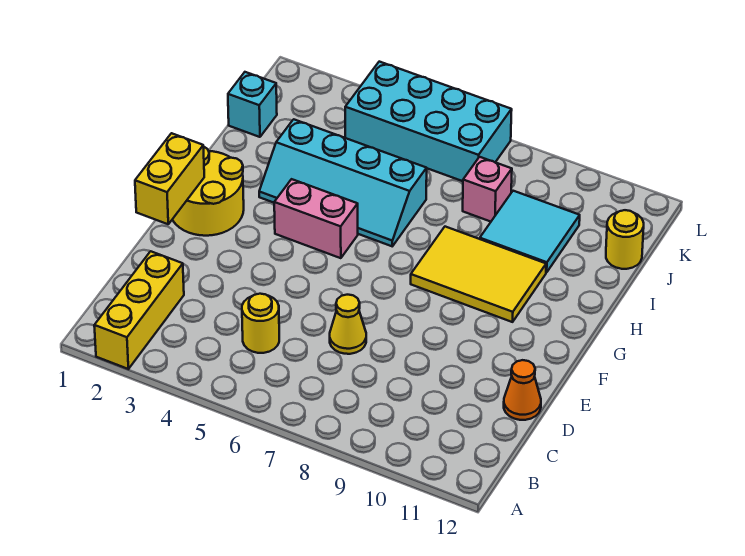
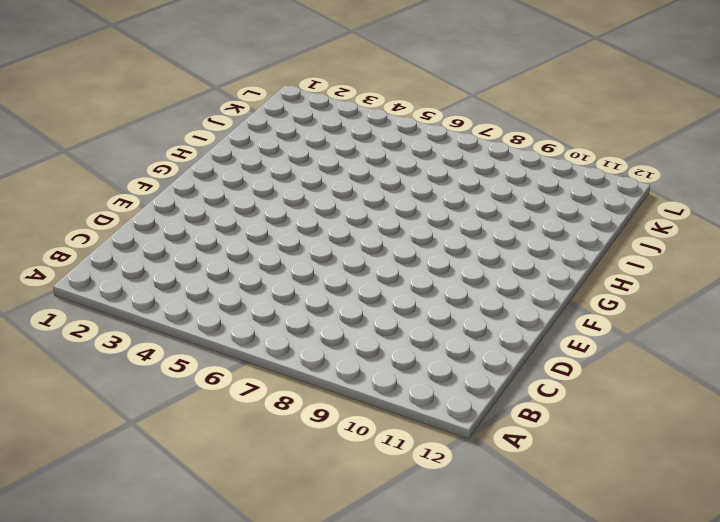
none -> yellow 1x3 brick [94,251,184,369]
none -> yellow 1x1 round brick [242,294,279,353]
none -> yellow 1x1 cone [330,295,366,354]

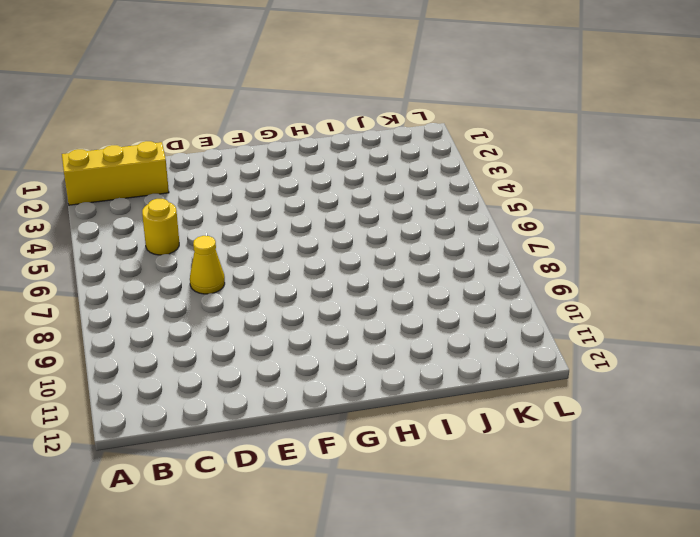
none -> orange 1x1 cone [504,360,541,420]
none -> yellow 2x2 round brick [172,146,244,236]
none -> pink 1x2 brick [274,179,358,258]

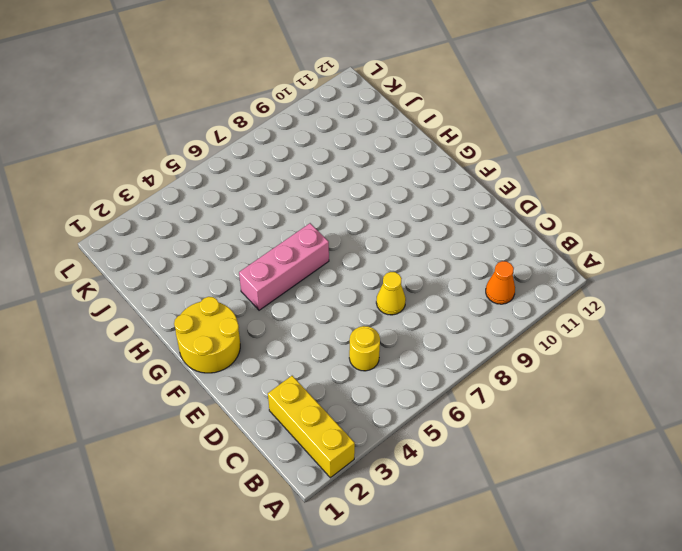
orange 1x1 cone [486,261,515,304] -> orange 1x1 cone moved to [504,360,541,420]
pink 1x3 brick [239,223,329,310] -> pink 1x2 brick [274,179,358,258]
none -> yellow 2x3 tile [411,227,546,322]
none -> cyan 2x4 slope [259,119,427,246]
none -> cyan 2x2 tile [480,191,580,273]

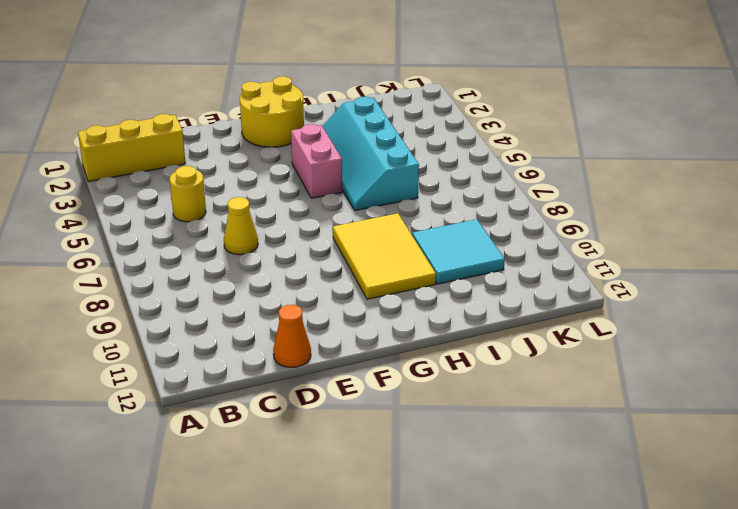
none -> cyan 1x1 brick [228,72,277,137]
none -> pink 1x1 brick [463,157,512,222]
none -> yellow 1x1 round brick [606,210,644,269]

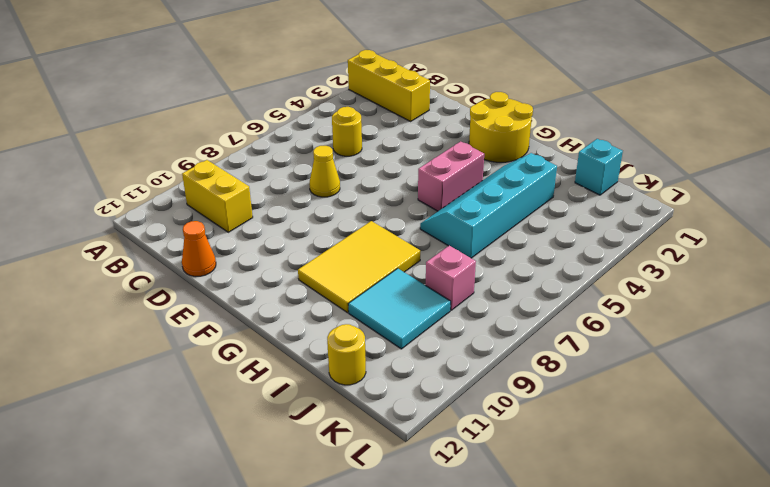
yellow 1x2 brick [182,160,253,232] -> yellow 1x2 brick moved to [135,133,204,224]
none -> cyan 2x4 brick [345,62,512,181]

